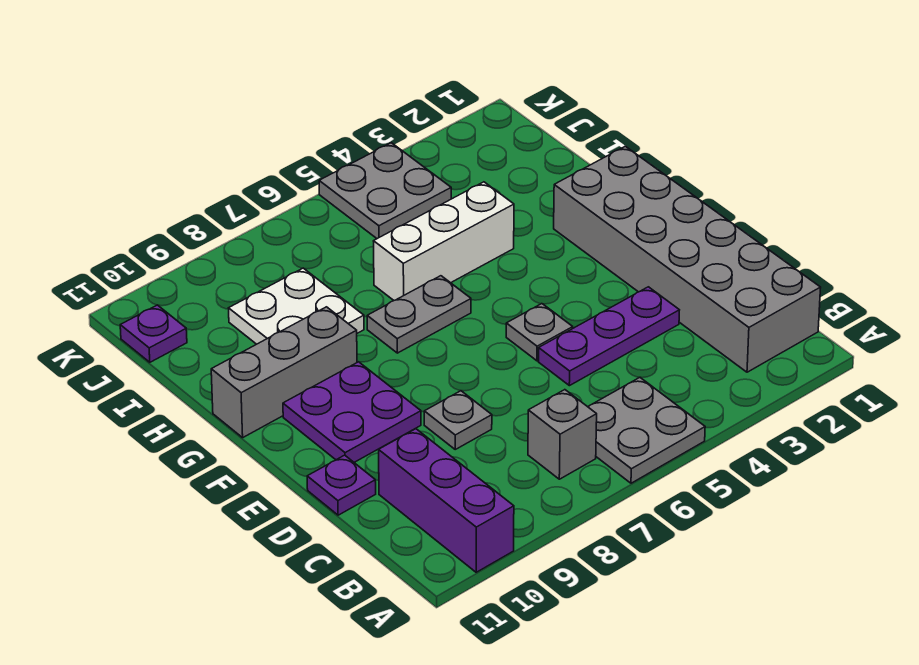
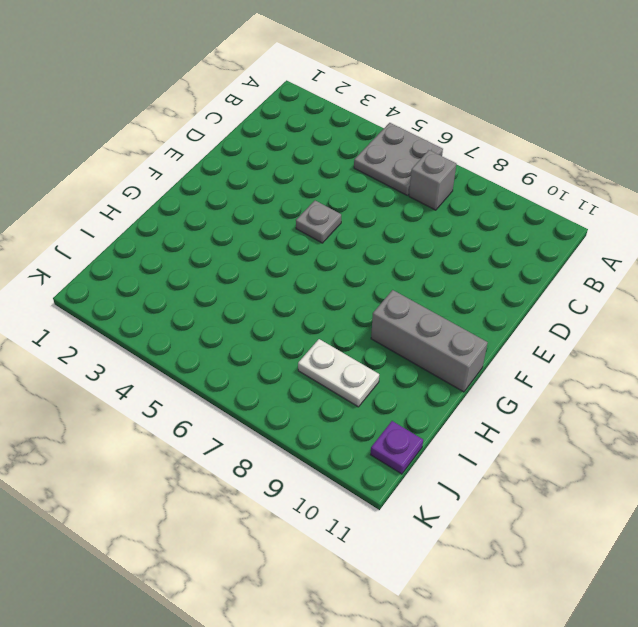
white 1x2 plate [298,339,379,407] -> white 2x2 plate [229,268,364,344]
none -> purple 1x3 brick [379,429,514,572]
none -> grey 2x6 brick [554,146,821,372]
none -> purple 1x3 plate [538,287,679,386]

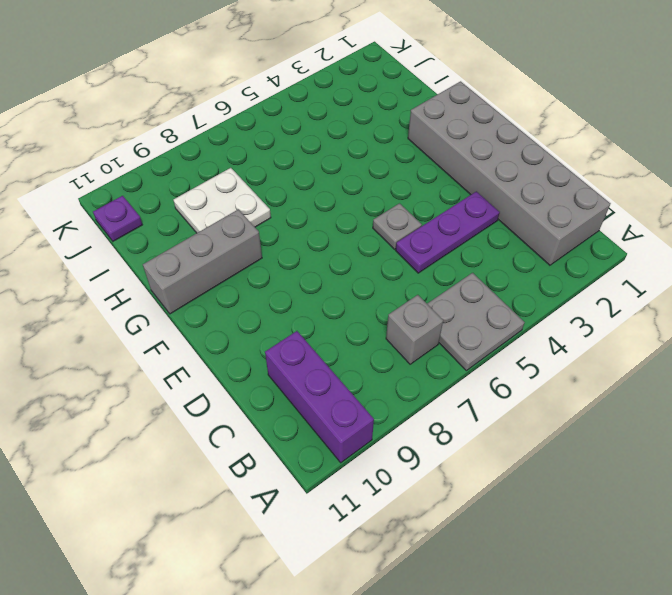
none -> grey 1x1 plate [424,391,492,449]
none -> purple 1x1 plate [307,455,376,515]
none -> purple 2x2 plate [283,362,421,462]

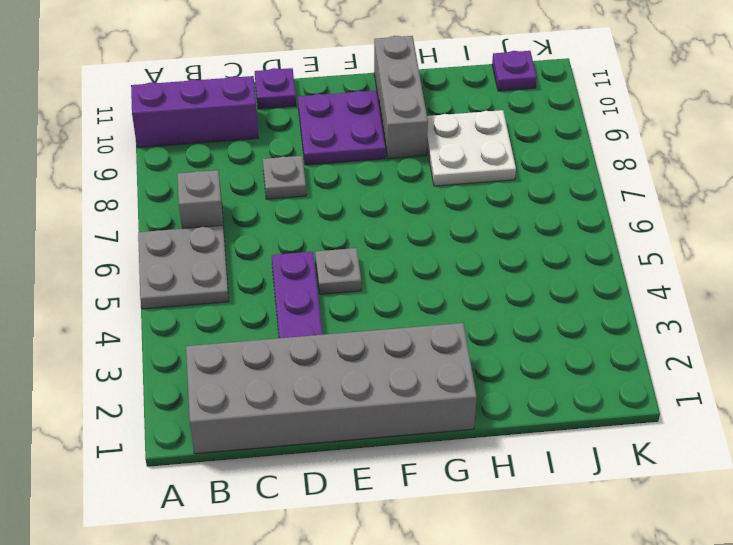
none -> grey 1x2 plate [367,276,471,353]
none -> white 1x3 brick [374,182,514,300]
none -> grey 2x2 plate [319,143,451,239]

